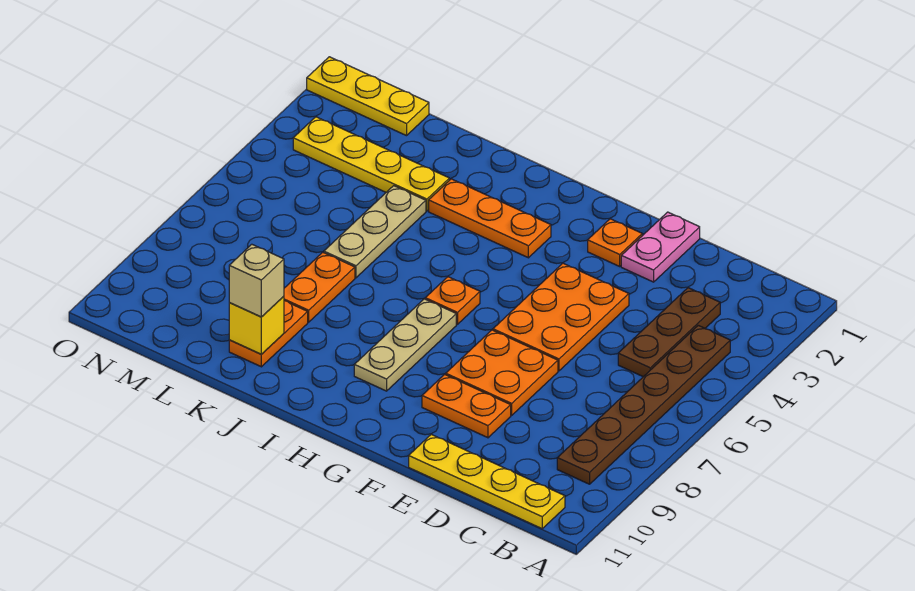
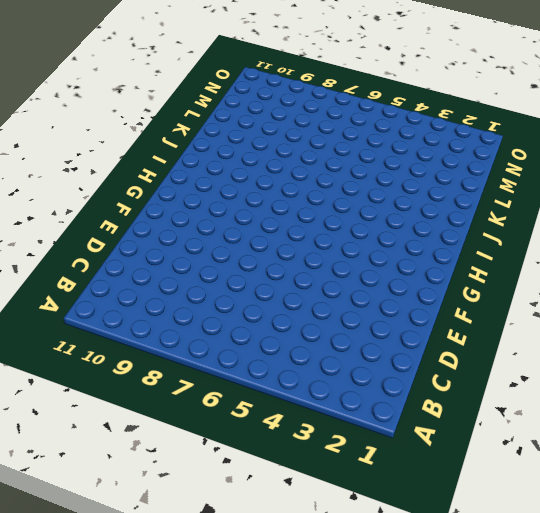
none -> brown 1x6 plate [557,325,730,484]
none -> yellow 1x4 plate [409,434,565,529]
none -> brown 1x3 plate [618,288,720,377]

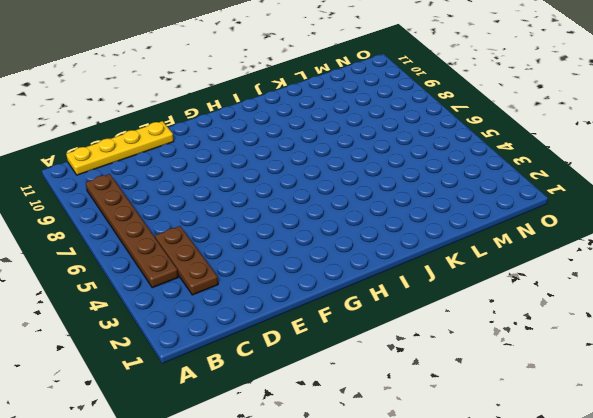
none -> pink 1x2 plate [621,212,700,282]
none -> orange 2x3 plate [493,263,629,371]
none -> orange 2x2 plate [446,330,558,415]

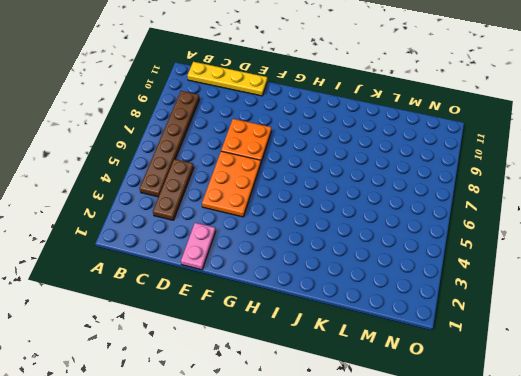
none -> orange 1x2 plate [422,374,511,438]
none -> orange 1x1 plate [588,219,642,266]
none -> orange 1x3 plate [429,179,551,258]

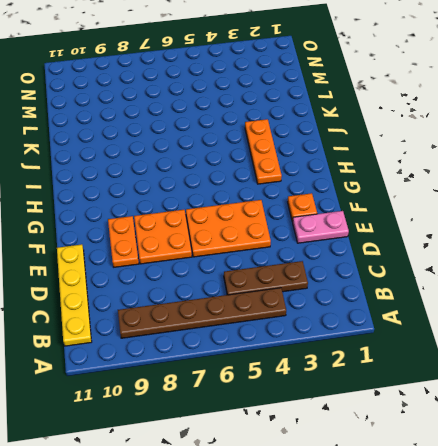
none -> orange 1x1 plate [425,277,480,324]
none -> tan 1x3 plate [354,299,456,391]
none -> yellow 1x4 plate [293,117,449,211]

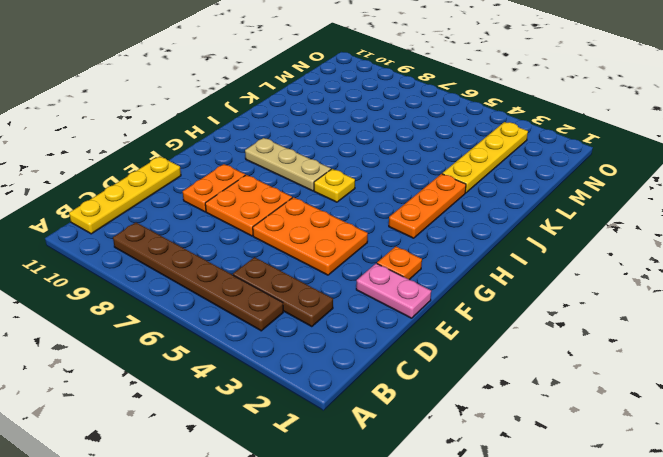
yellow 1x1 plate [314,169,355,202] -> orange 1x1 plate [425,277,480,324]
none -> tan 1x3 plate [324,186,426,278]
none -> orange 1x2 plate [284,252,355,322]
none -> orange 1x2 plate [229,301,308,367]

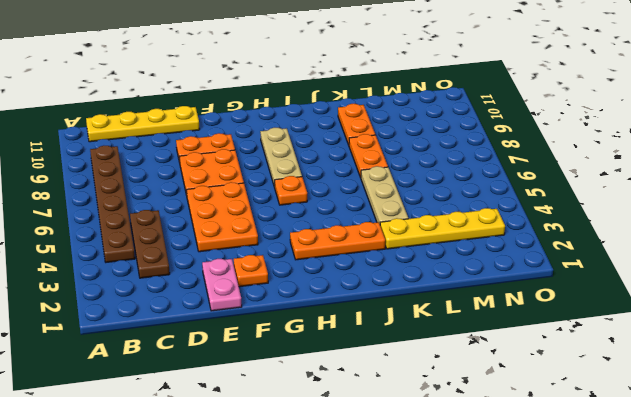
none -> yellow 1x3 plate [307,57,429,136]
none -> yellow 1x1 brick [229,296,284,354]
none -> tan 1x1 brick [229,244,284,317]

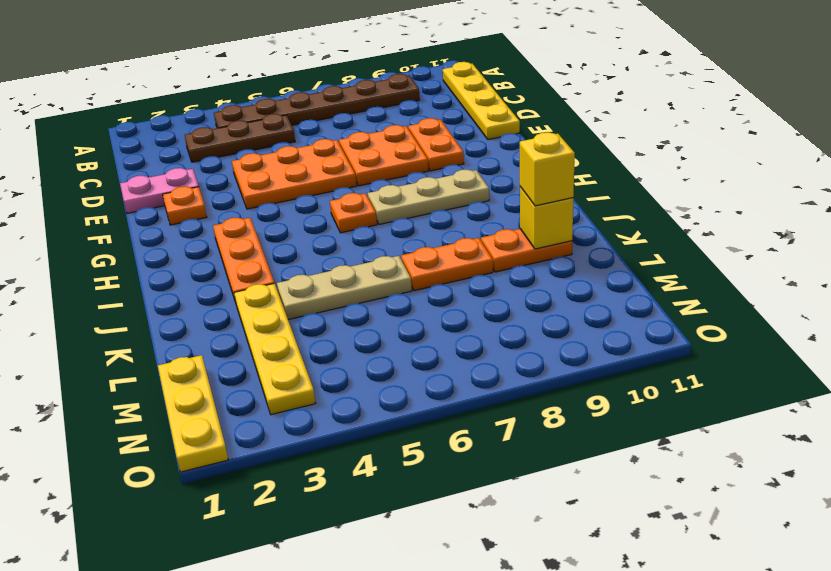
yellow 1x1 brick [520,132,575,206] -> tan 1x1 brick [229,244,284,317]

